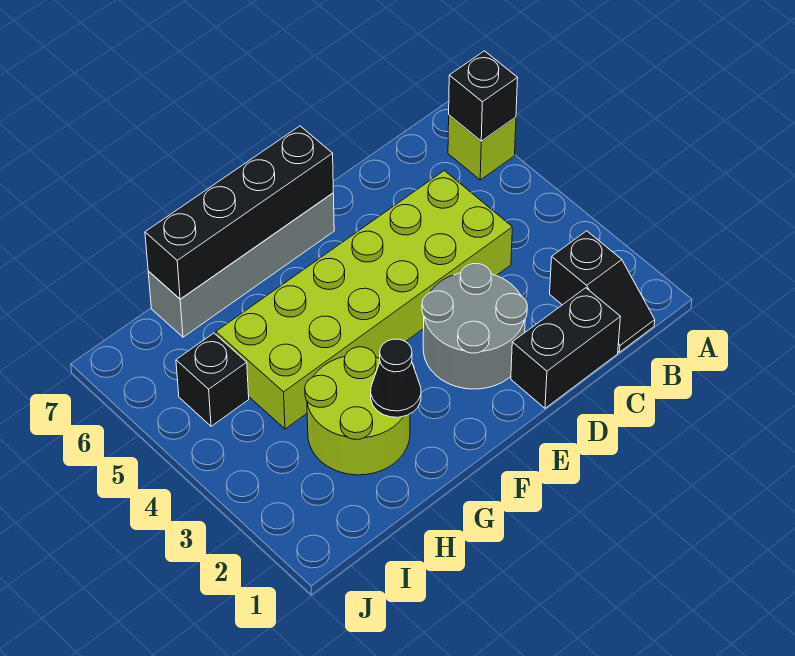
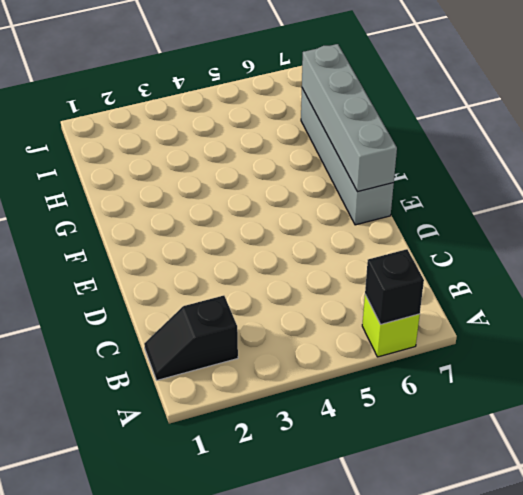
grey 1x4 brick [302,44,397,192] -> black 1x4 brick [145,126,333,299]
none -> black 1x2 brick [511,288,620,408]
none -> lime 2x6 brick [216,171,512,429]

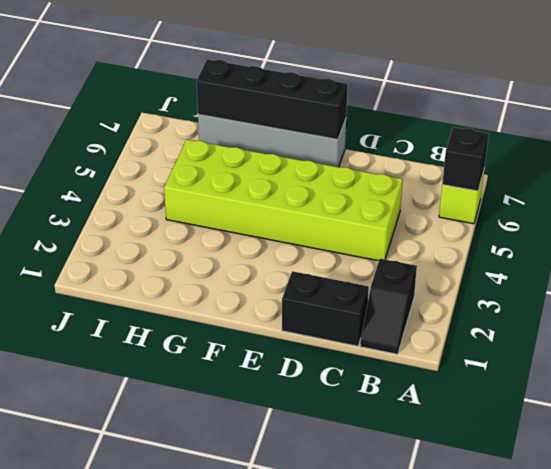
none -> grey 2x2 round brick [422,264,527,389]
none -> lime 2x2 round brick [305,347,410,475]

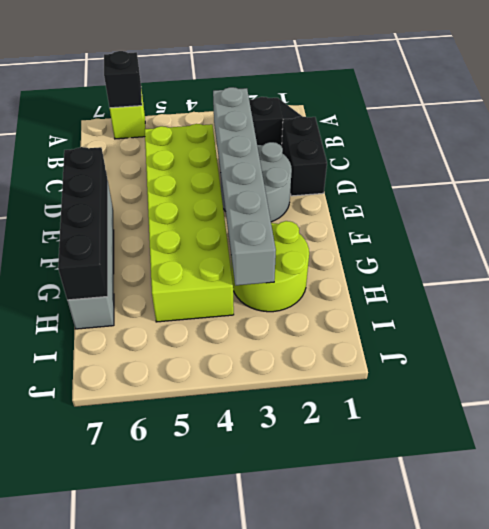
grey 1x6 brick [213,87,276,286] -> none
none -> black 1x1 brick [176,333,249,426]
none -> black 1x1 cone [371,339,421,417]

